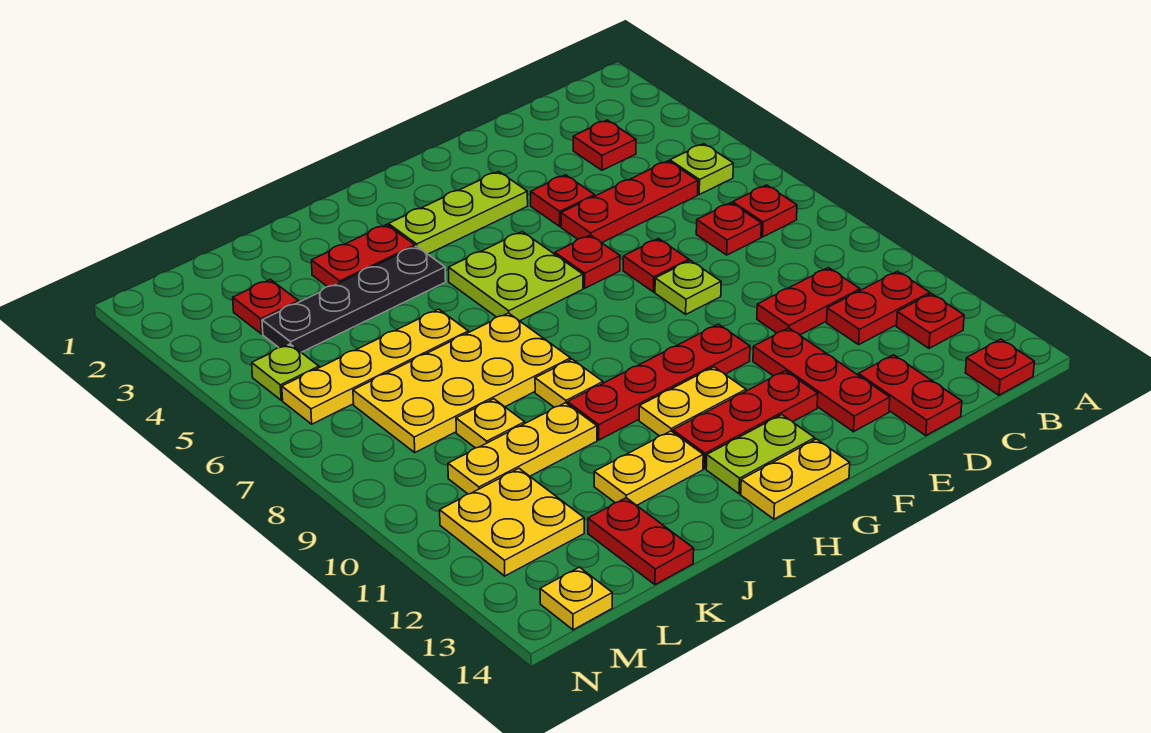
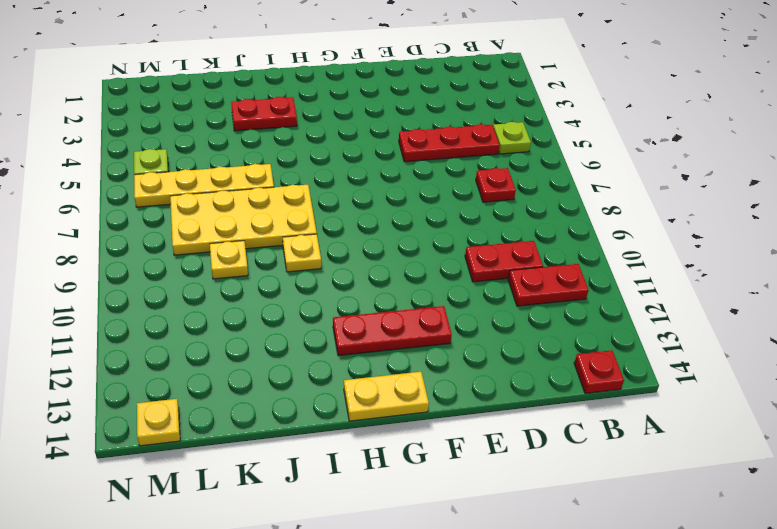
none -> red 1x1 plate [733,185,797,237]
none -> red 1x1 plate [896,294,964,348]
none -> red 1x1 plate [573,120,636,170]
none -> red 1x2 plate [858,355,962,436]

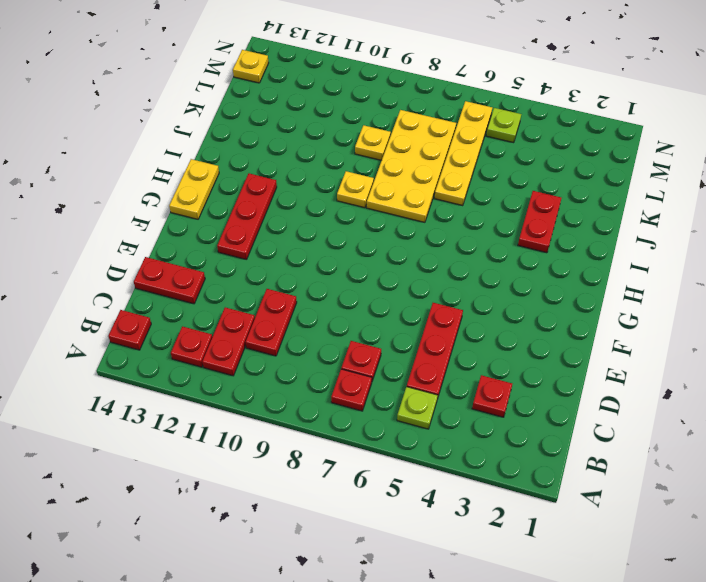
none -> red 1x1 plate [531,175,595,226]
none -> red 1x1 plate [623,239,689,292]
none -> lime 1x1 plate [655,260,721,314]
none -> red 1x3 plate [753,328,890,432]

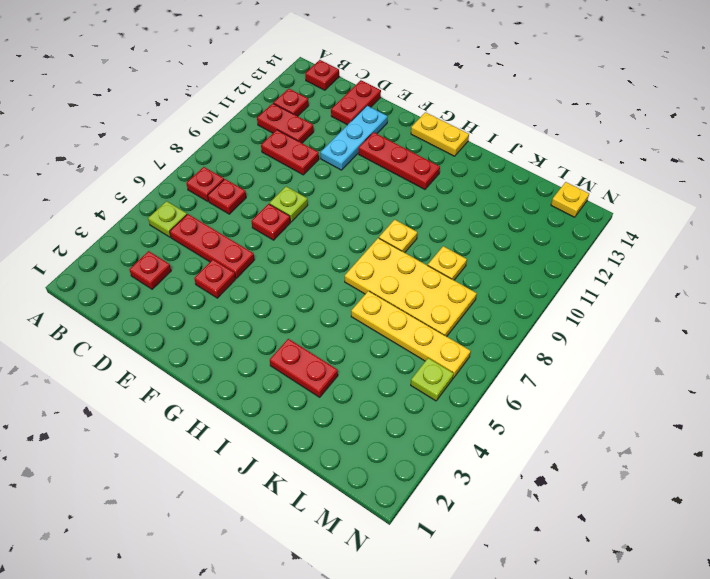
cyan 1x3 plate [321,106,388,170] -> red 1x3 plate [753,328,890,432]
none -> lime 1x3 plate [388,171,528,254]
none -> red 1x1 plate [555,235,620,288]
none -> red 1x4 plate [568,324,750,440]
none -> lime 2x2 plate [449,232,583,321]

